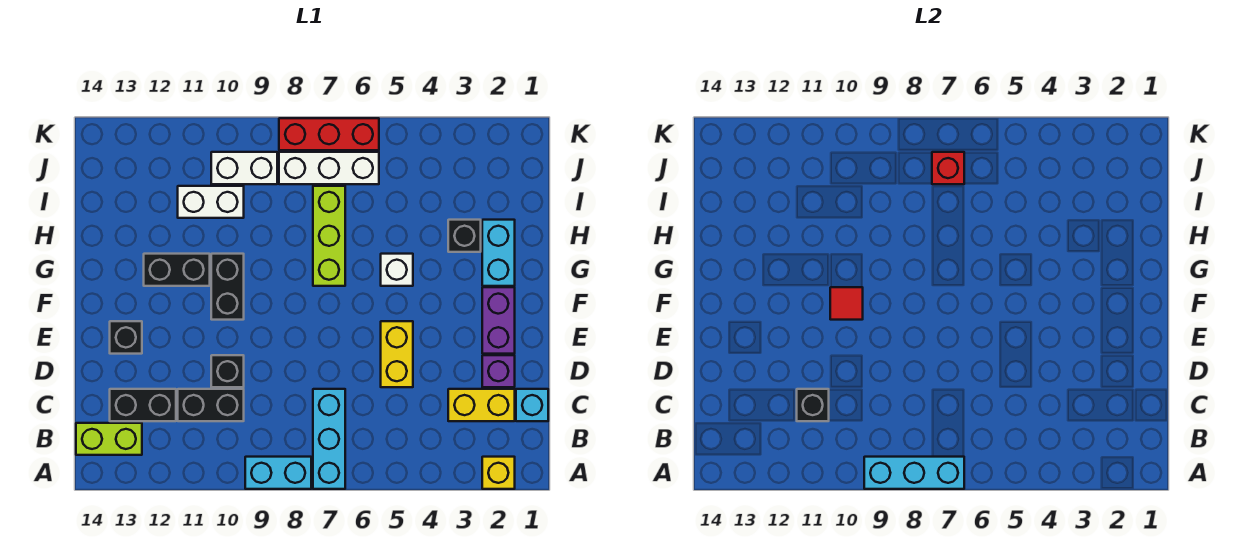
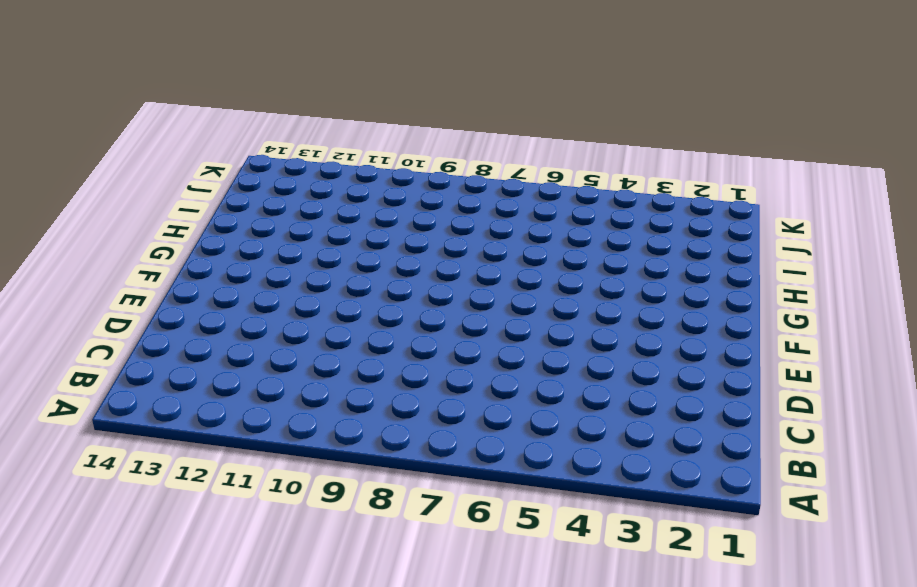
none -> yellow 1x1 brick [482,457,515,489]
none -> cyan 1x3 brick [313,389,345,489]
none -> cyan 1x2 brick [245,457,311,489]

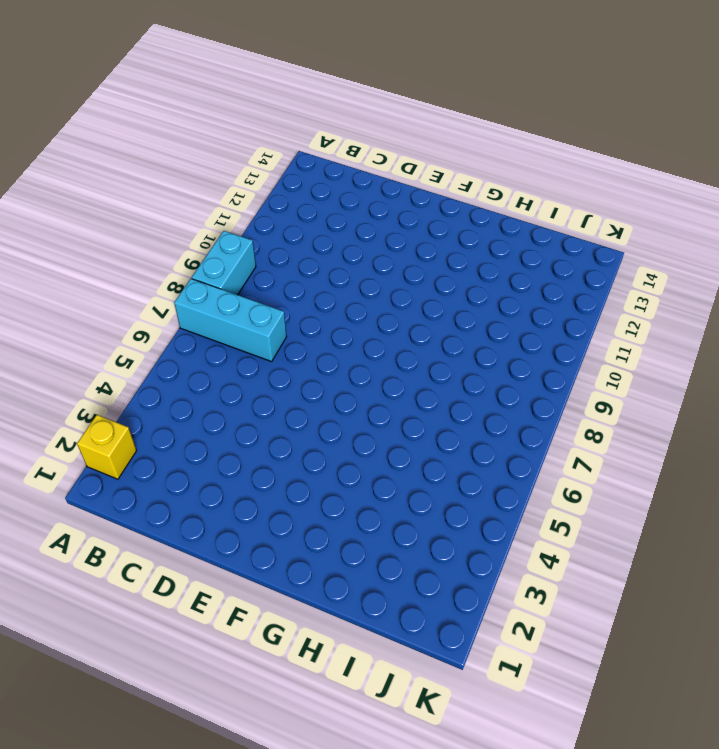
none -> lime 1x2 brick [76,423,142,455]
none -> cyan 1x1 brick [516,389,548,421]
none -> yellow 1x2 brick [448,389,515,421]

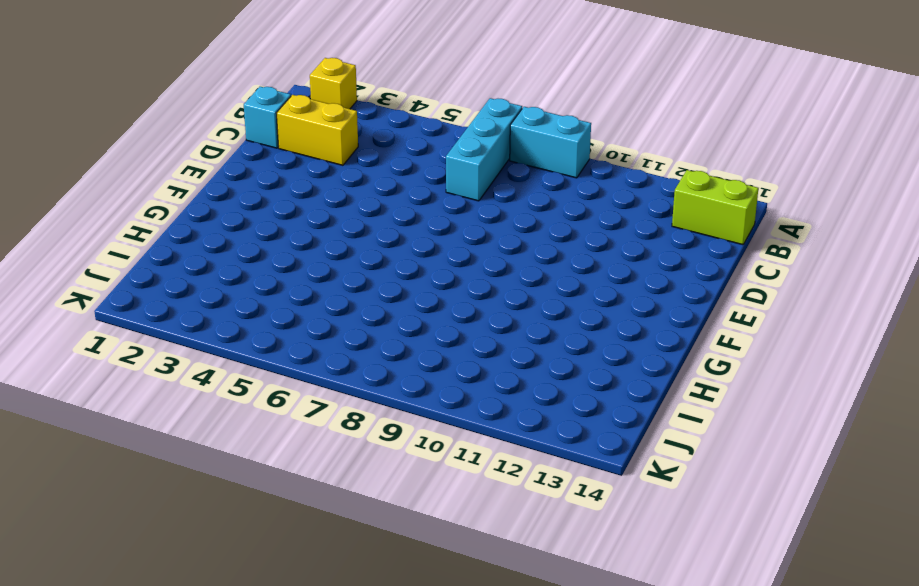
none -> black 1x2 brick [178,389,244,421]
none -> black 1x2 brick [110,389,176,421]
none -> purple 1x1 brick [482,355,515,387]

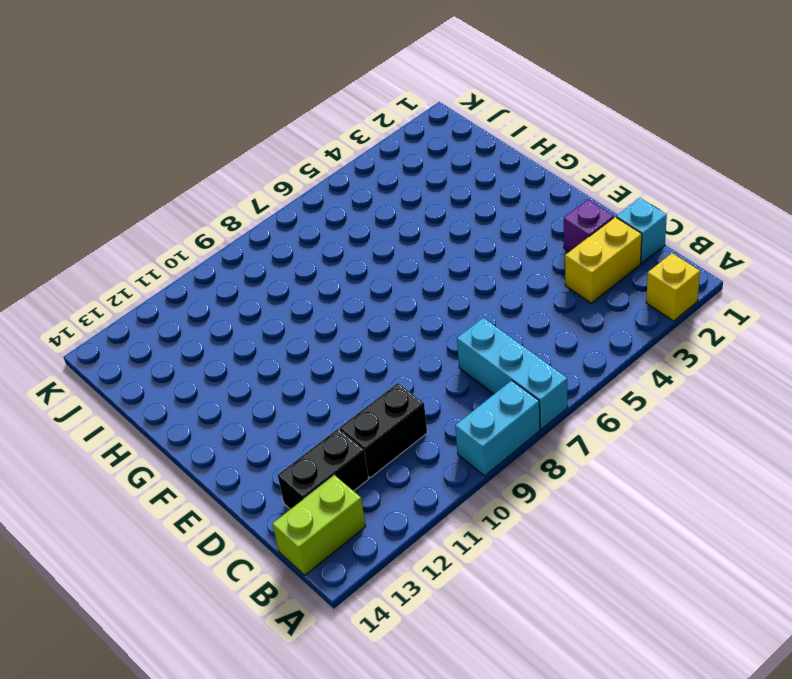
none -> yellow 1x2 brick [381,321,413,387]
none -> black 1x1 brick [211,355,244,387]
none -> purple 1x2 brick [482,287,515,354]

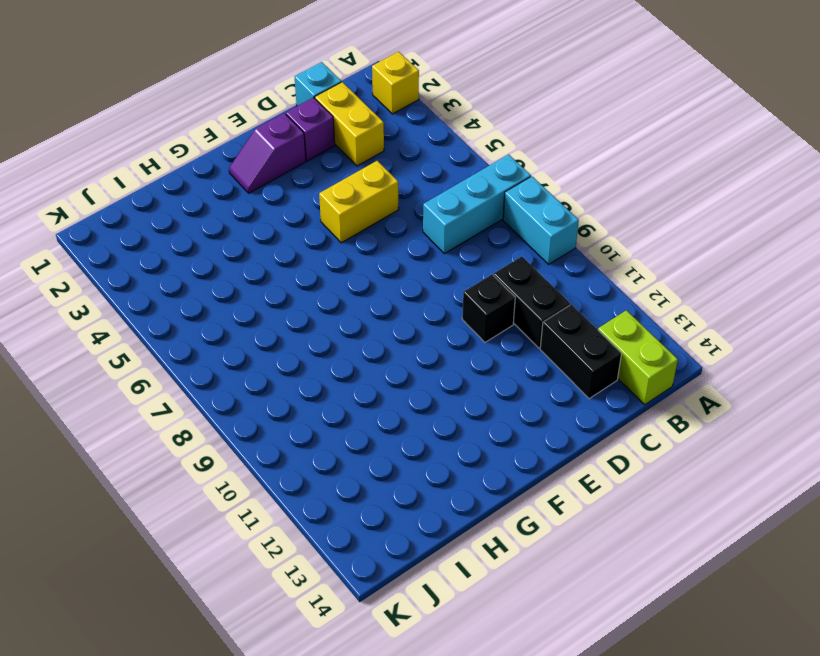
purple 1x2 slope [229,113,306,193] -> purple 1x2 brick [482,287,515,354]
none -> black 1x1 brick [110,321,142,354]
none -> black 1x2 brick [211,254,244,320]
none -> cyan 1x2 brick [482,220,515,286]

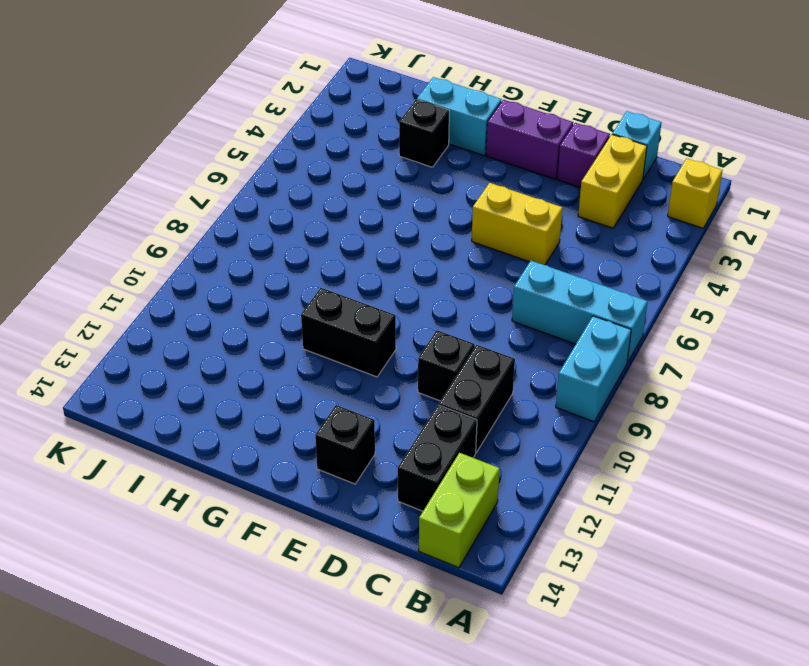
none -> white 1x1 brick [381,254,413,286]
none -> lime 1x3 brick [313,186,345,286]
none -> black 1x2 brick [144,254,210,286]

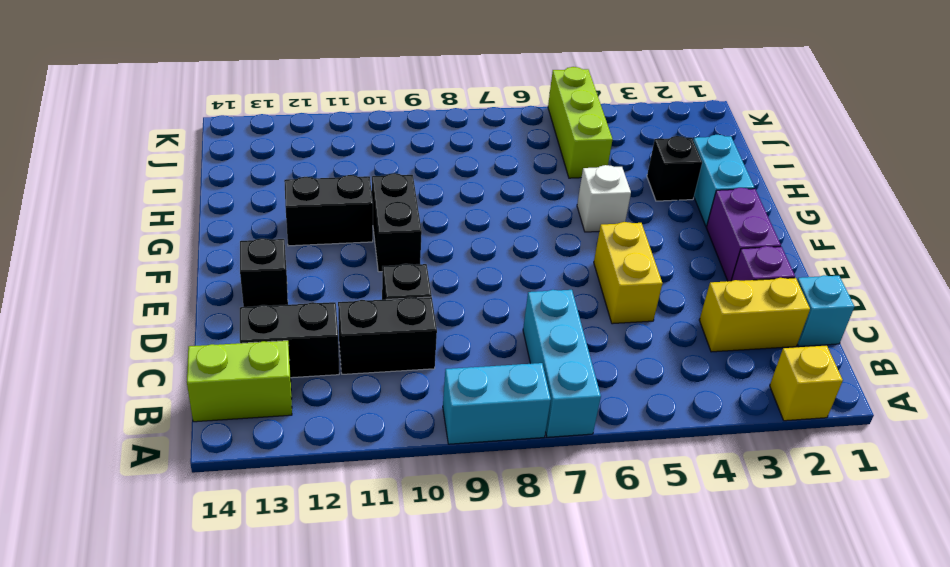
lime 1x3 brick [548,67,613,178] -> lime 1x3 brick moved to [313,186,345,286]
none -> white 1x2 brick [178,186,244,218]
none -> white 1x3 brick [279,152,379,184]
none -> white 1x2 brick [211,152,277,184]

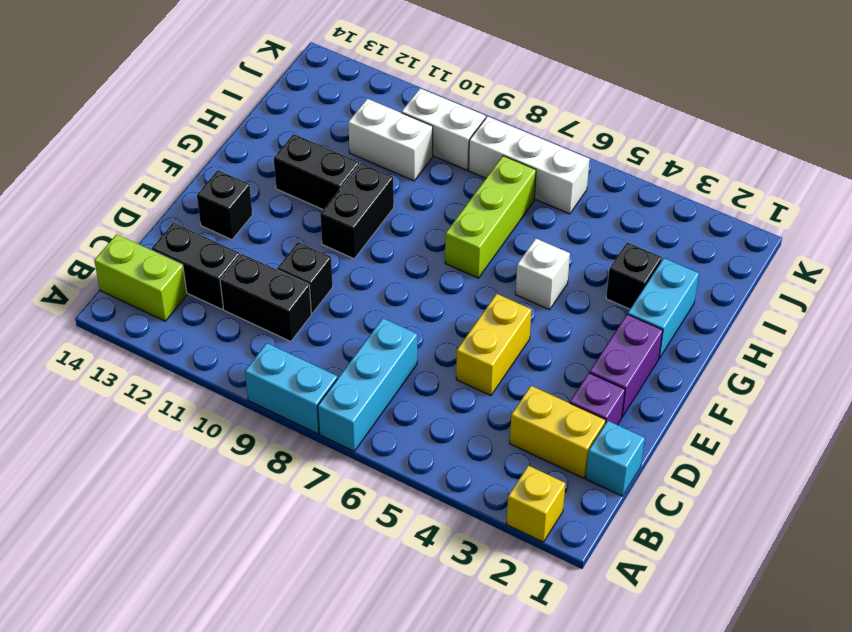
none -> red 1x3 brick [279,118,379,150]
none -> cyan 1x3 brick [864,457,964,489]
none -> black 1x1 brick [797,389,829,421]

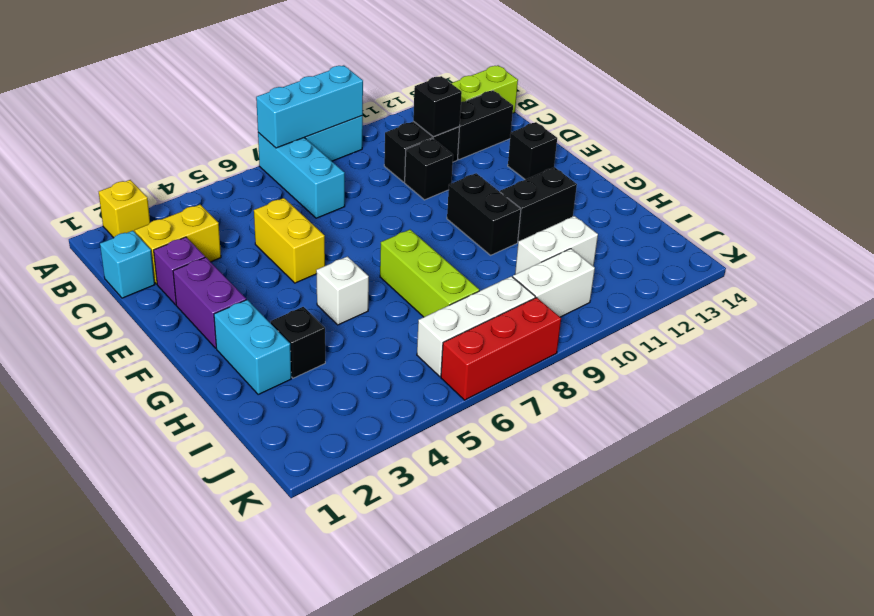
none -> red 1x1 tile [830,287,863,320]
none -> red 1x1 brick [932,152,964,184]

